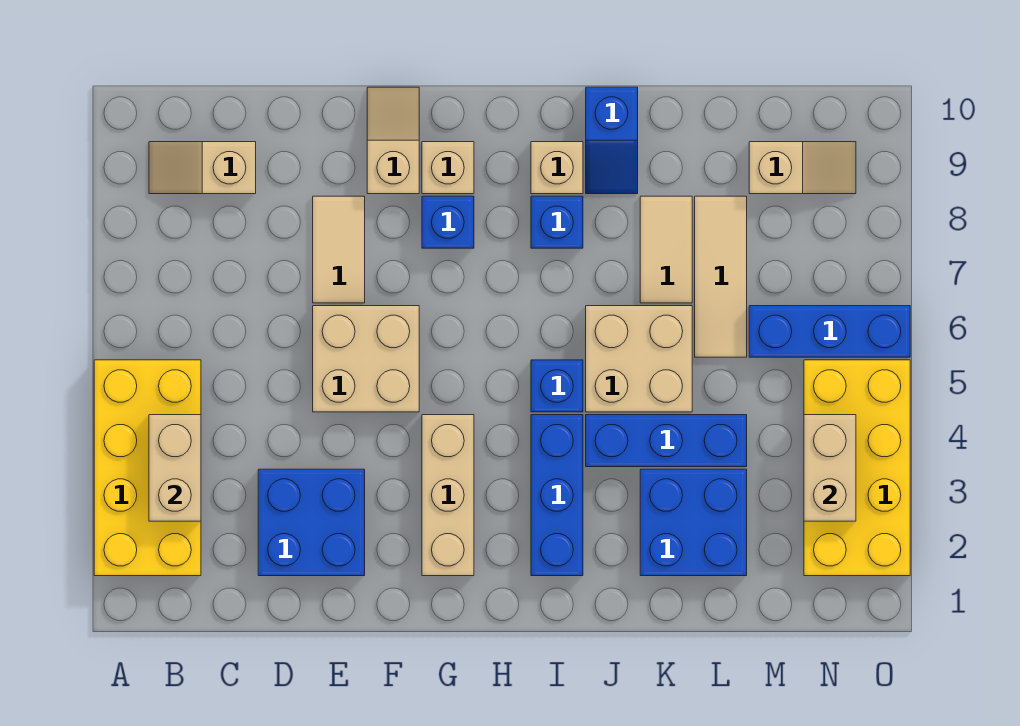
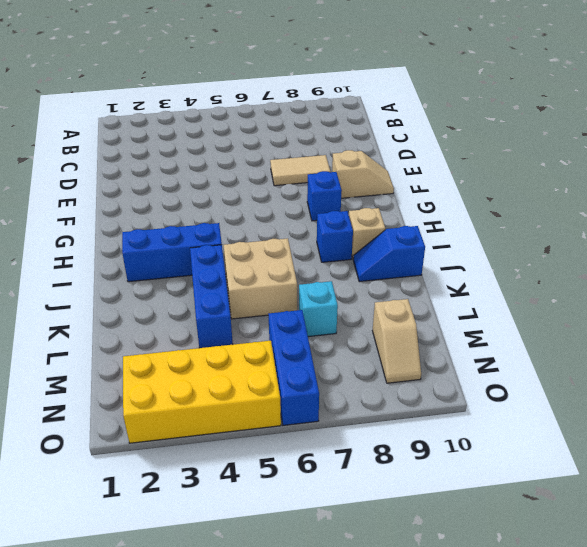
cyan 1x1 brick [299,281,338,337] -> tan 1x3 tile [695,196,747,357]
none -> yellow 2x4 brick [94,360,201,576]
none -> tan 1x2 slope [149,142,256,194]
none -> blue 2x2 brick [258,469,365,576]

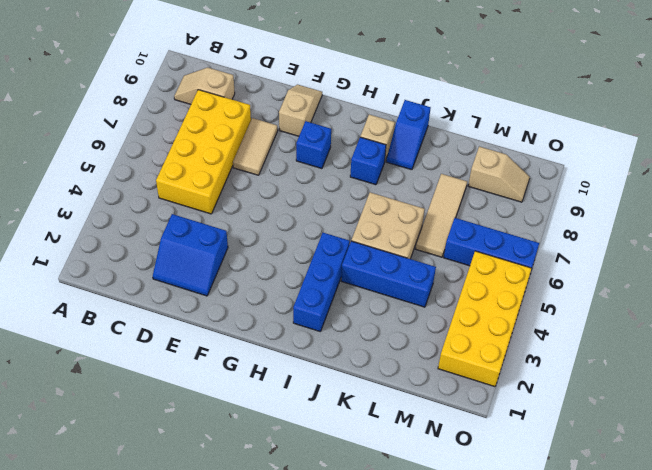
yellow 2x4 brick [156,90,251,214] -> yellow 2x4 brick moved to [94,360,201,576]
blue 2x2 slope [153,214,228,296] -> blue 2x2 brick [258,469,365,576]
none -> tan 2x2 brick [313,306,419,412]
none -> tan 1x3 brick [422,415,474,576]
none -> tan 1x1 brick [422,142,474,194]

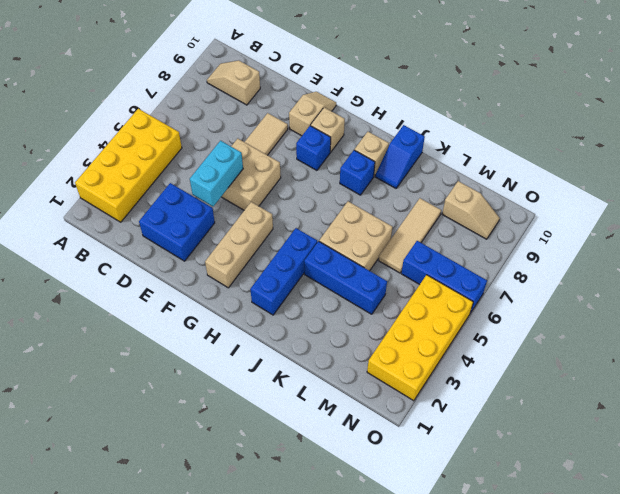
cyan 1x2 brick [190,141,243,206] -> none
none -> blue 1x1 brick [531,360,583,412]
none -> blue 2x2 brick [640,469,747,576]
none -> tan 1x2 tile [640,196,692,303]

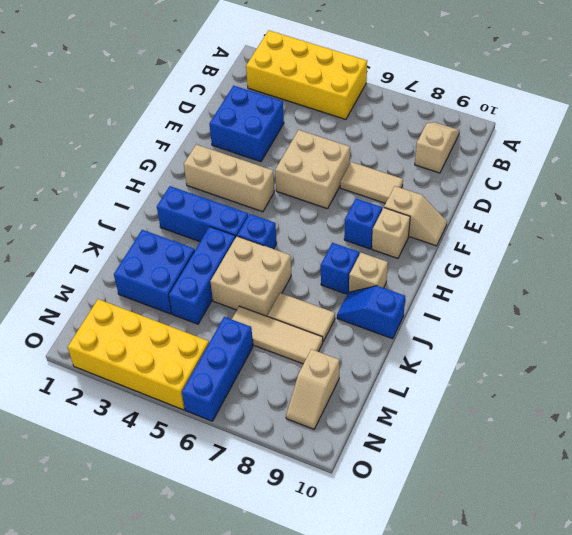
none -> tan 1x2 brick [149,415,201,521]
none -> tan 1x2 brick [804,415,856,521]

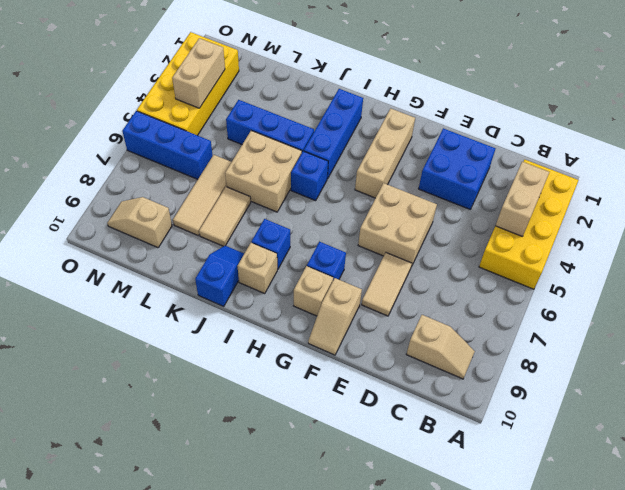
none -> blue 2x2 brick [640,469,747,576]

